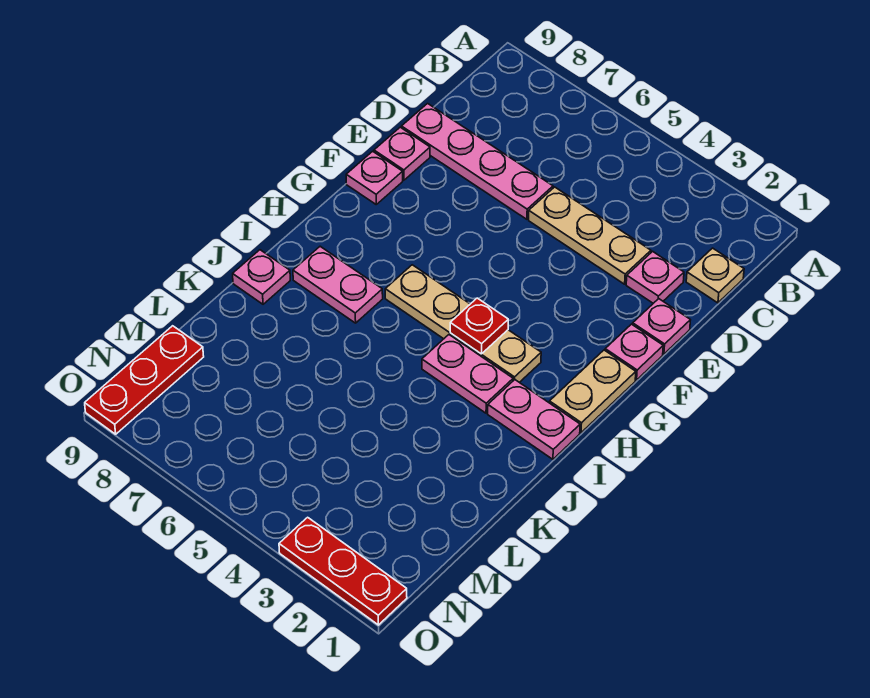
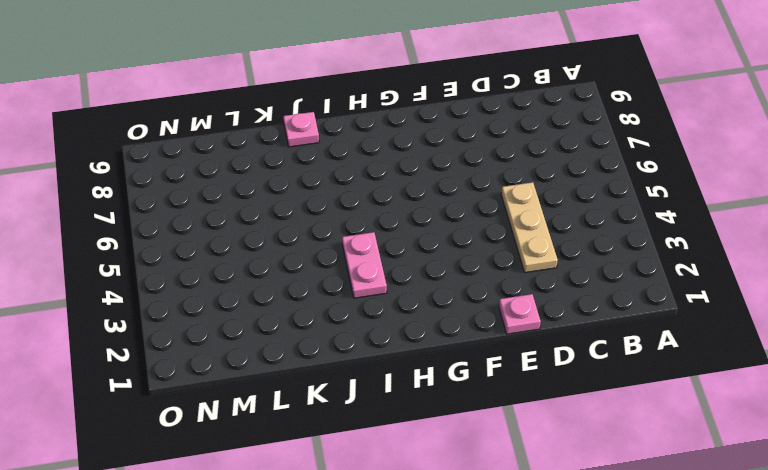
none -> tan 1x1 plate [686,248,744,303]
none -> pink 1x1 plate [626,251,684,303]
none -> pink 1x4 plate [402,104,553,219]

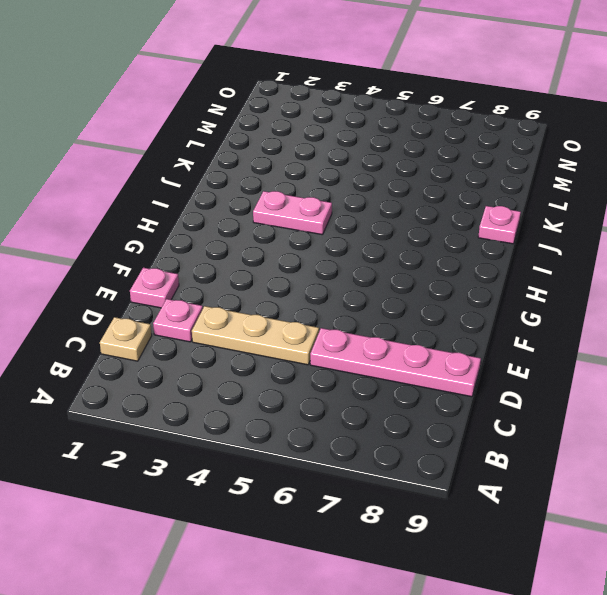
none -> pink 1x1 plate [374,127,430,180]
none -> pink 1x1 plate [605,324,663,380]
none -> pink 1x1 plate [346,151,403,204]

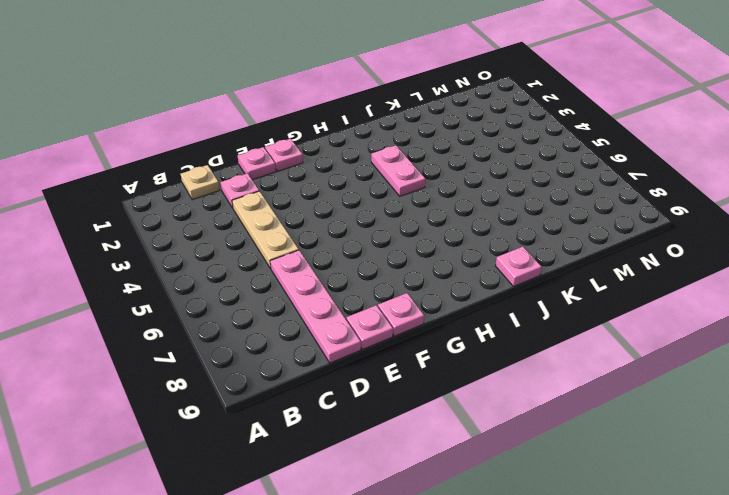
none -> tan 1x2 plate [549,350,636,433]
none -> tan 1x4 plate [385,265,541,382]
none -> pink 1x2 plate [488,380,580,459]

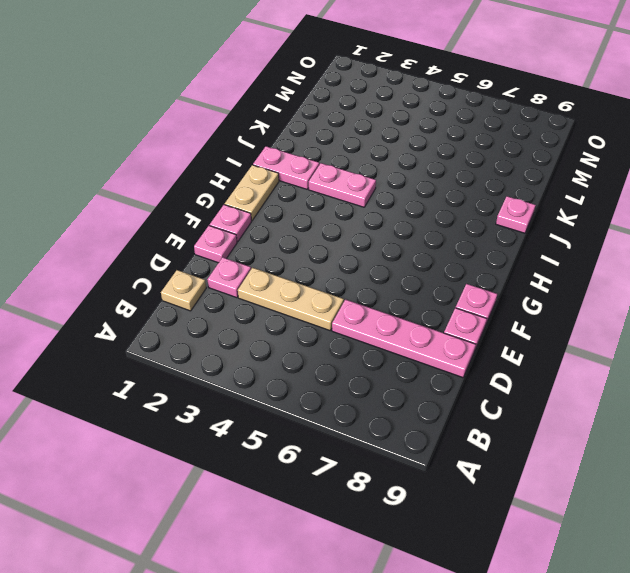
none -> tan 1x4 plate [385,265,541,382]
none -> pink 1x2 plate [293,246,383,323]
none -> red 1x3 plate [85,326,204,434]

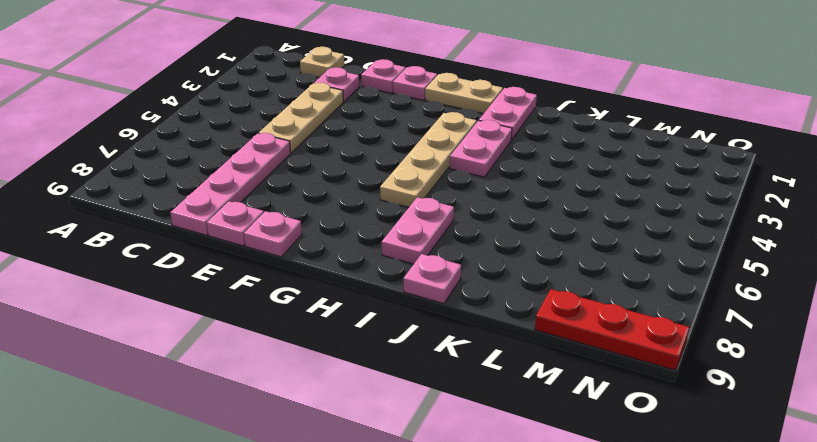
none -> red 1x3 plate [279,517,407,625]
none -> red 1x1 plate [450,298,508,354]

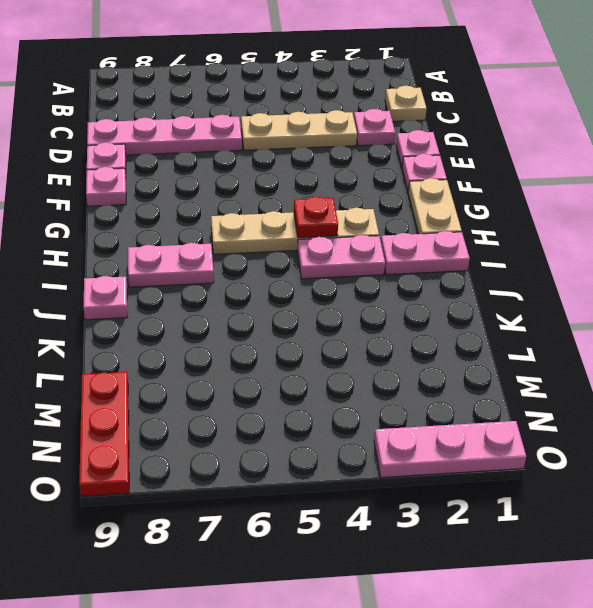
pink 1x3 plate [374,421,526,478] -> red 1x3 plate [279,517,407,625]

